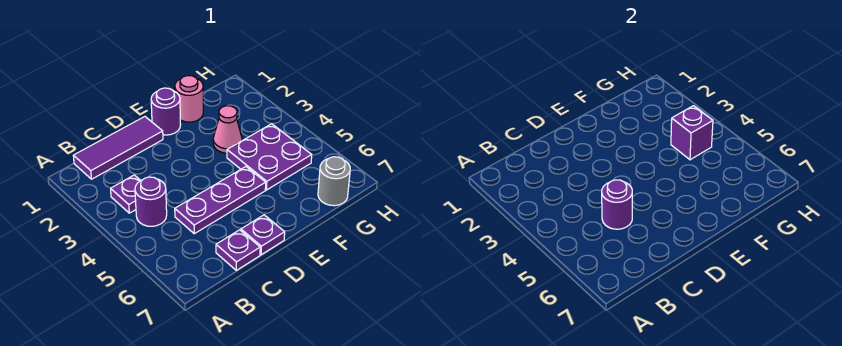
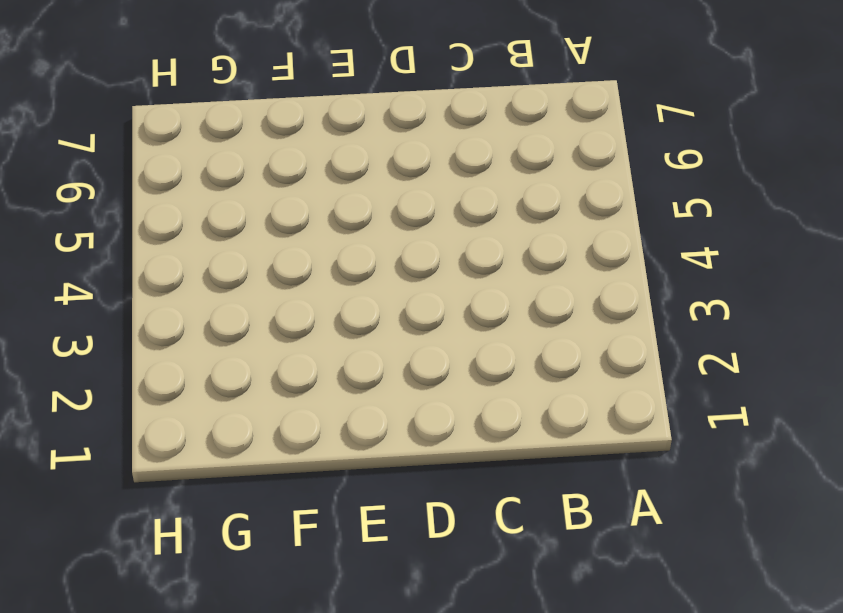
none -> purple 1x3 tile [73,117,163,179]
none -> purple 1x1 plate [111,175,141,213]
none -> purple 1x1 round brick [135,177,167,226]

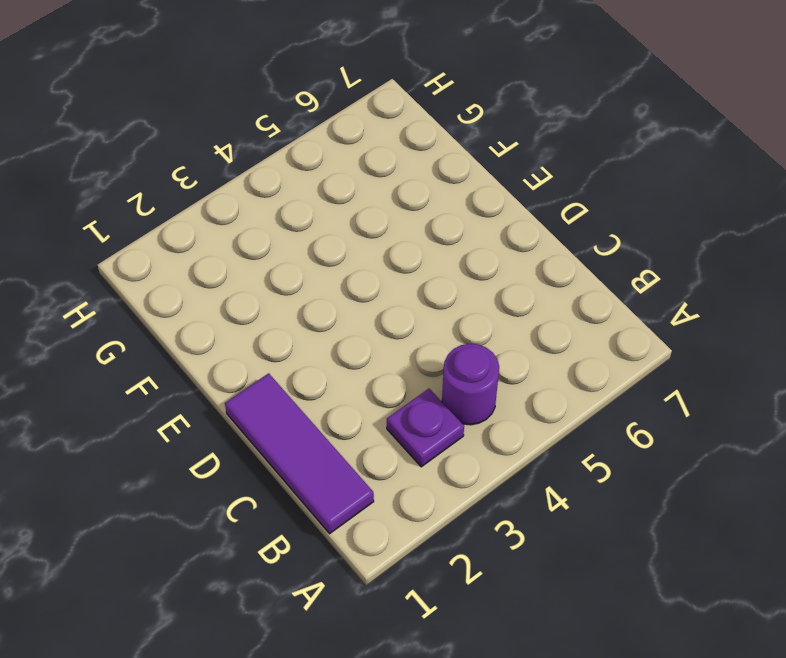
none -> purple 1x3 plate [175,167,266,234]
none -> purple 1x1 plate [216,230,260,270]
none -> purple 1x1 plate [241,215,285,255]

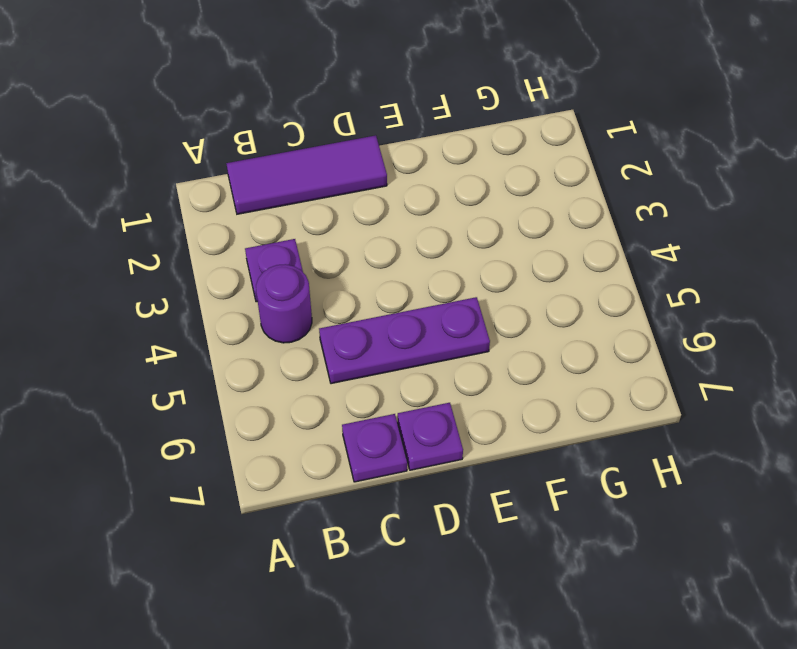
none -> purple 1x1 round brick [151,88,181,135]
none -> pink 1x1 round brick [175,76,203,122]
none -> pink 1x1 cone [213,106,242,153]

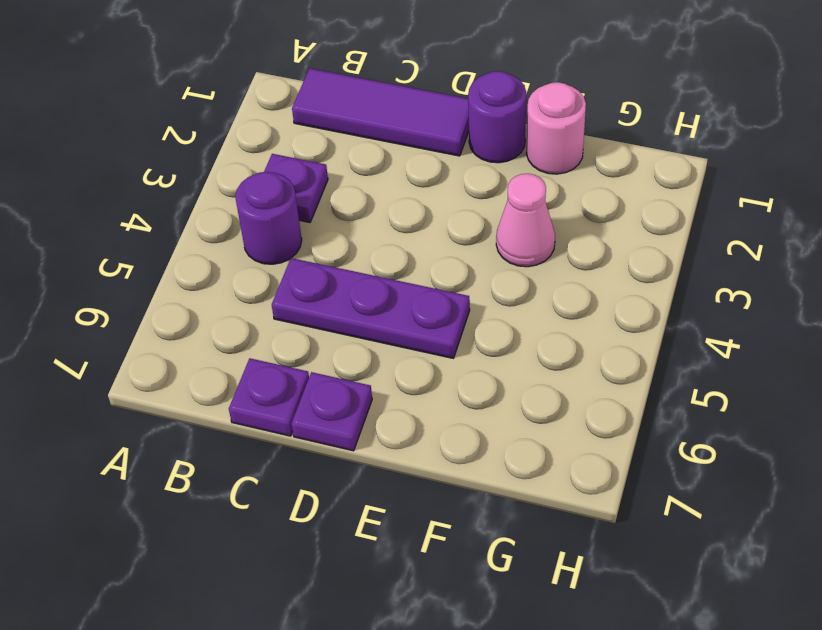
none -> purple 2x2 plate [227,124,312,190]
none -> grey 1x1 round brick [318,157,350,206]
none -> purple 1x1 round brick [602,180,632,229]

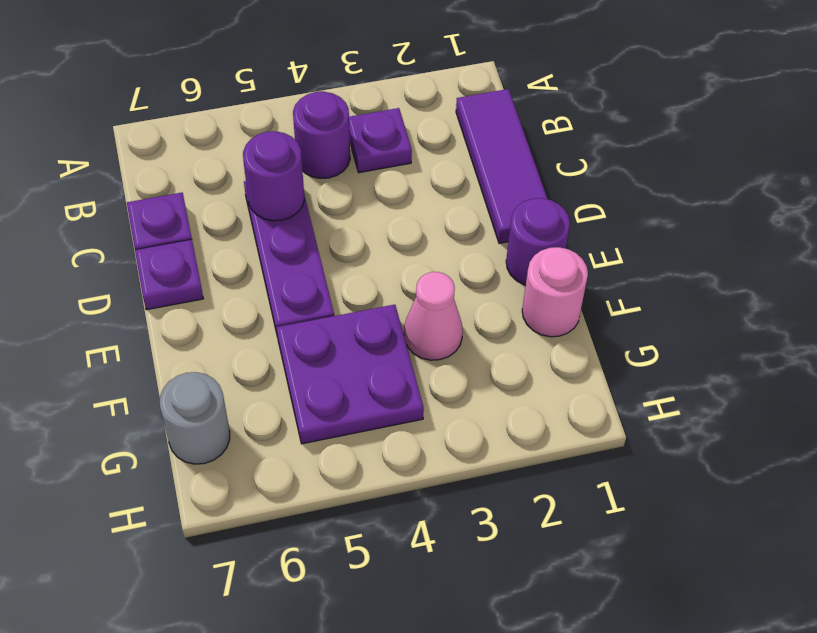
none -> purple 1x1 brick [671,106,713,160]

